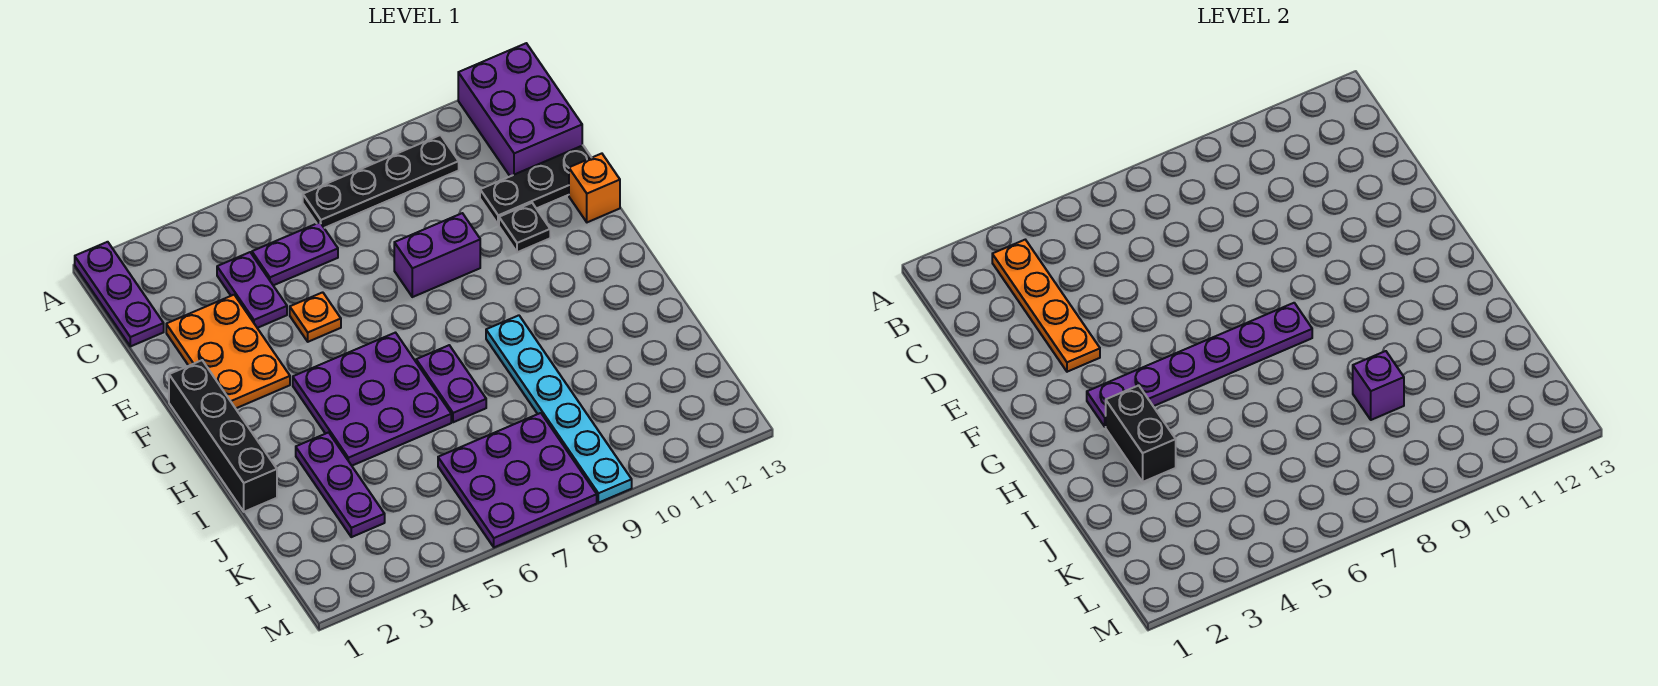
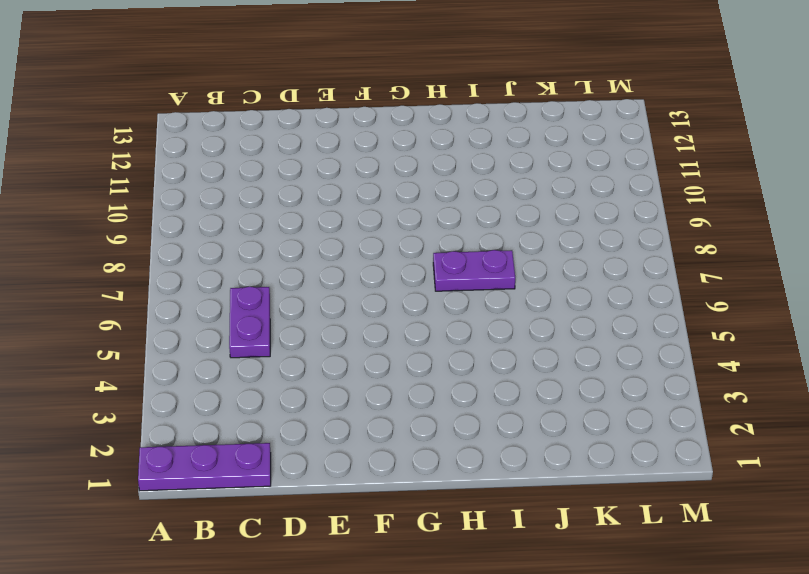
none -> purple 2x3 brick [458,43,582,176]
none -> black 1x4 plate [303,135,459,228]
none -> purple 1x2 plate [217,252,287,328]

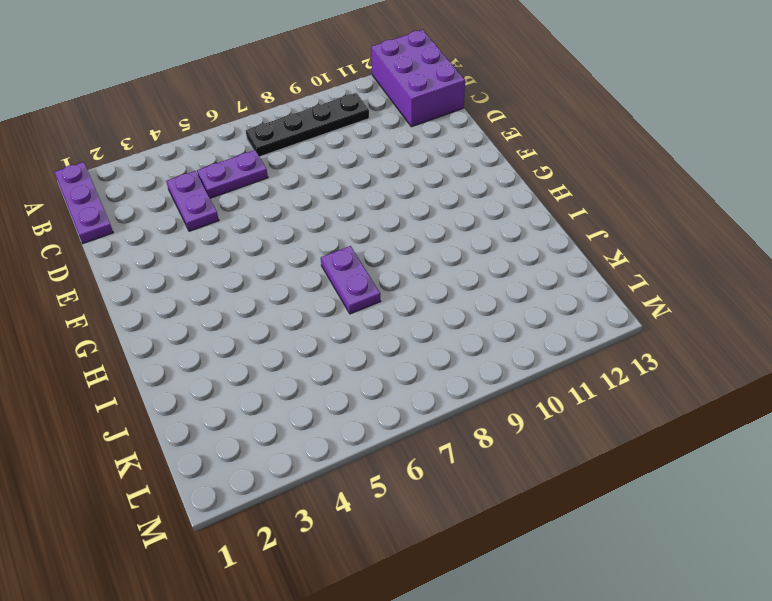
none -> orange 2x3 plate [166,295,290,408]
none -> black 1x3 plate [480,145,592,225]
none -> orange 1x1 plate [290,292,341,342]

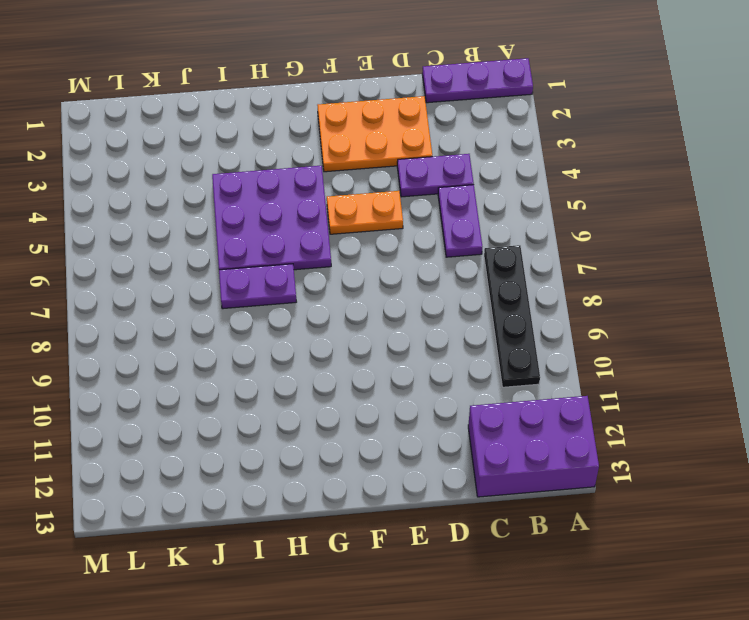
orange 1x2 plate [327,191,403,234] -> orange 1x1 plate [290,292,341,342]
none -> black 1x3 plate [480,145,592,225]
none -> purple 1x2 brick [394,213,480,297]
none -> black 1x1 plate [499,203,550,252]

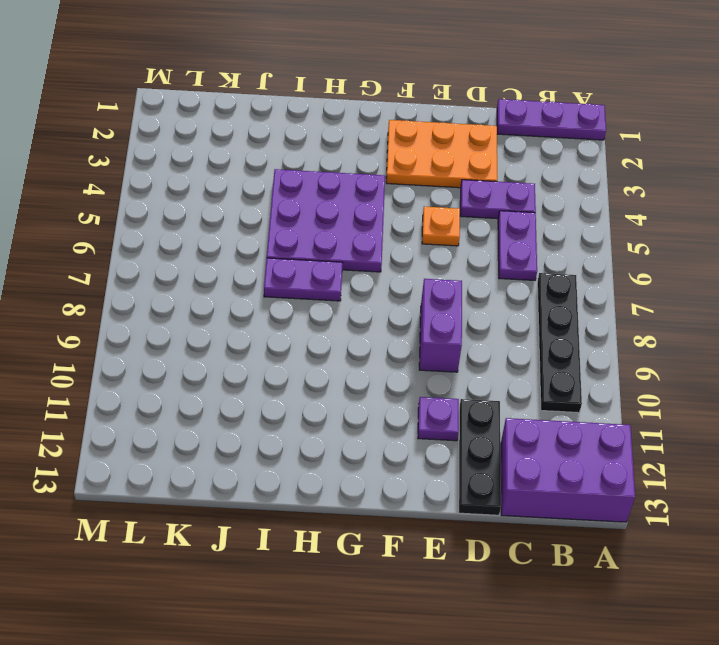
purple 1x1 plate [418,397,459,441] -> black 1x1 plate [499,203,550,252]
none -> orange 1x1 brick [569,154,620,222]
none -> black 1x4 brick [169,360,277,512]
none -> cyan 1x6 plate [486,315,632,503]

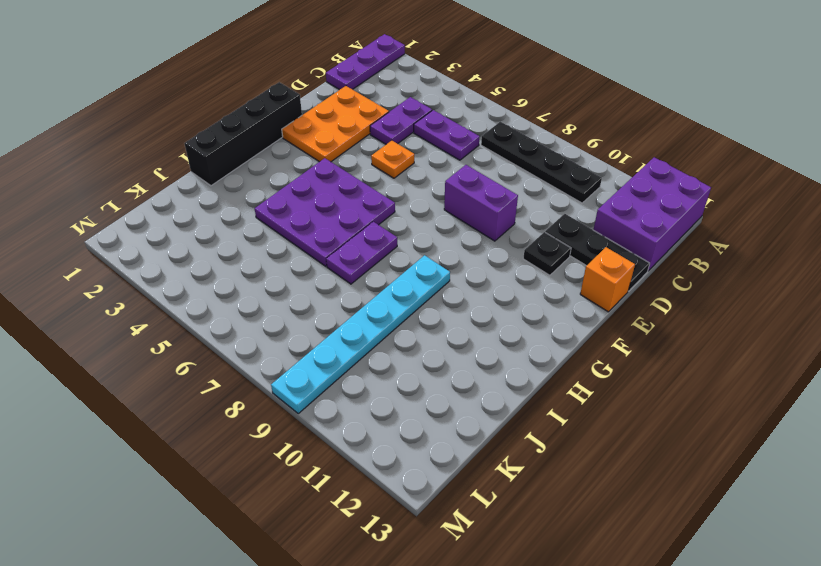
none -> purple 1x3 plate [296,432,385,537]
none -> purple 3x3 plate [438,413,597,547]
none -> orange 1x4 plate [992,240,1100,372]

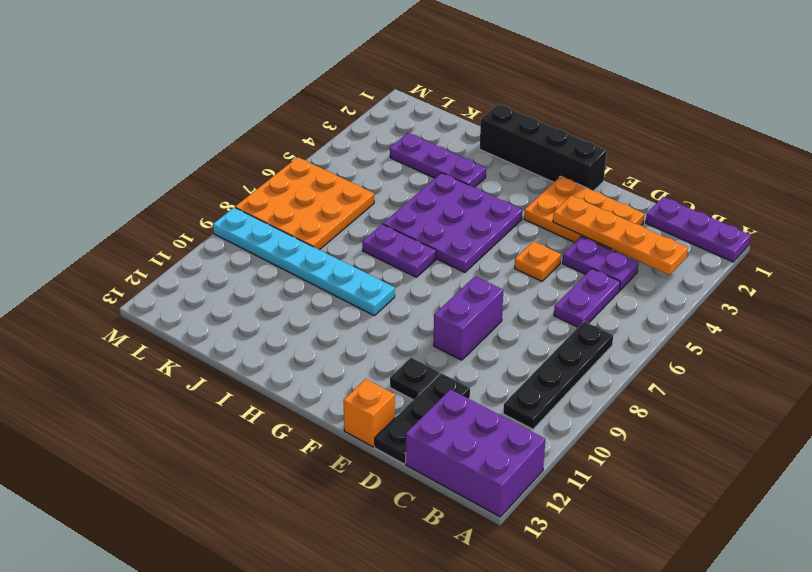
orange 3x3 plate [235,157,374,250] -> purple 3x3 plate [438,413,597,547]
none -> purple 1x6 plate [1087,303,1312,427]
none -> black 1x2 brick [1106,385,1176,482]
none -> purple 1x1 brick [1353,351,1404,420]

